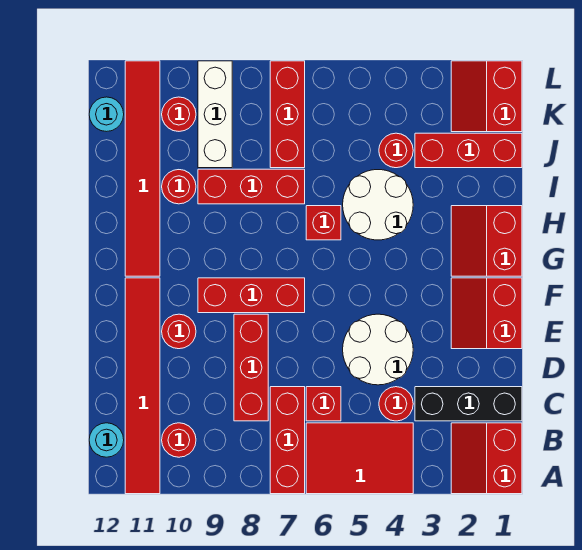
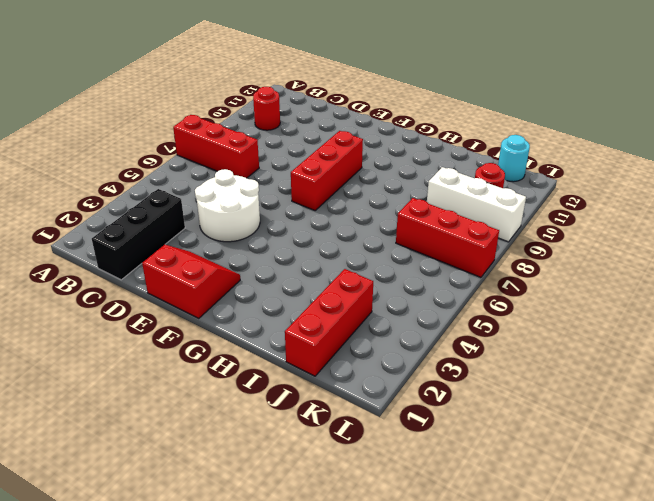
none -> red 2x2 slope [451,423,522,494]
none -> red 2x3 tile [306,423,413,494]
none -> red 1x6 tile [125,278,160,494]

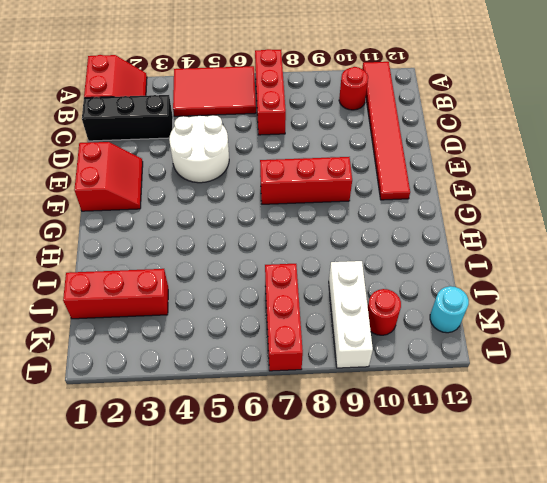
none -> cyan 1x1 round brick [89,423,124,457]
none -> red 1x1 round brick [379,387,413,421]
none -> red 1x1 brick [306,387,341,421]

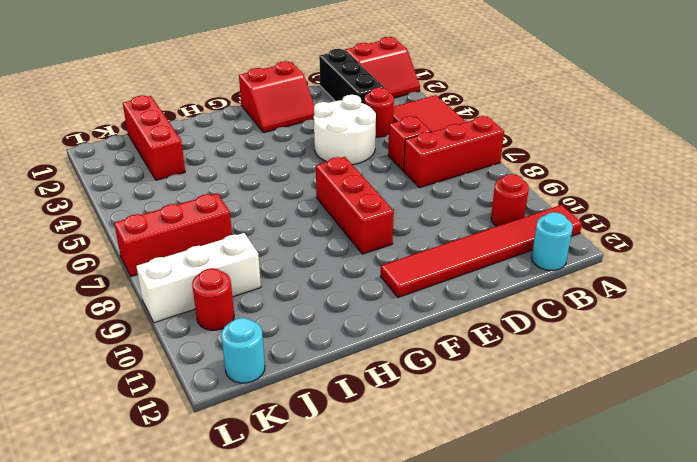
none -> red 1x3 brick [234,314,268,421]
none -> red 1x1 round brick [162,314,196,349]
none -> red 2x2 slope [451,206,522,276]

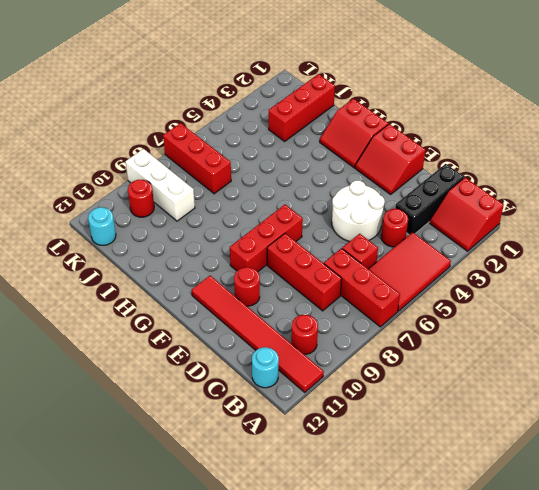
none -> red 1x6 tile [125,61,160,276]
none -> white 2x2 round brick [343,170,413,240]
none -> red 1x1 brick [306,206,341,240]

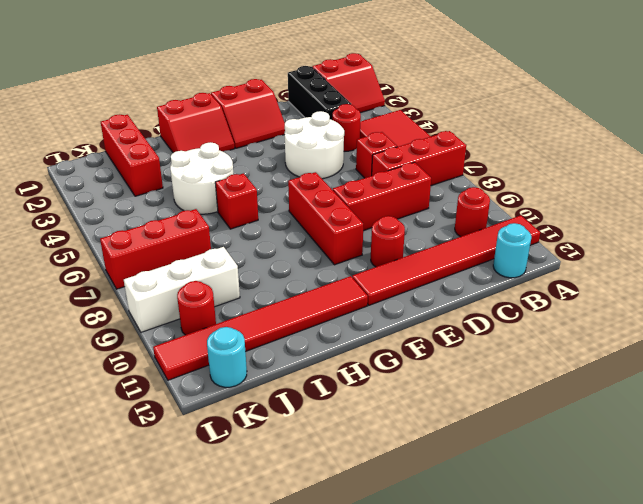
none -> red 1x3 brick [198,169,305,204]
none -> red 1x1 round brick [162,170,196,204]
none -> red 1x1 round brick [379,133,413,168]

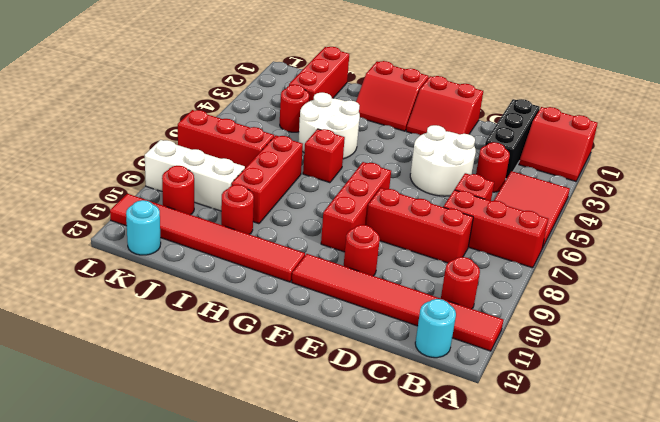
none -> red 2x2 slope [451,61,522,132]

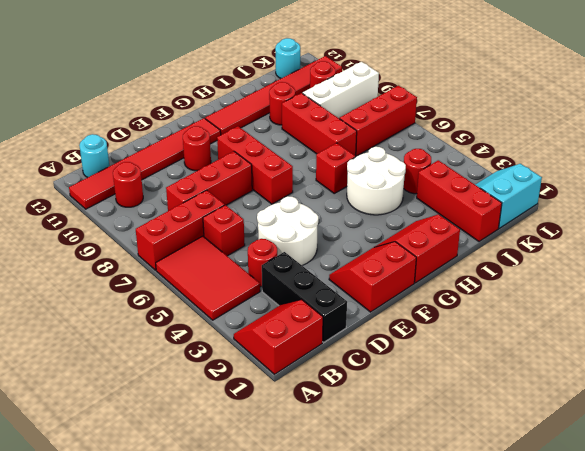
cyan 2x2 slope [475,164,542,228] -> red 2x2 slope [451,61,522,132]

